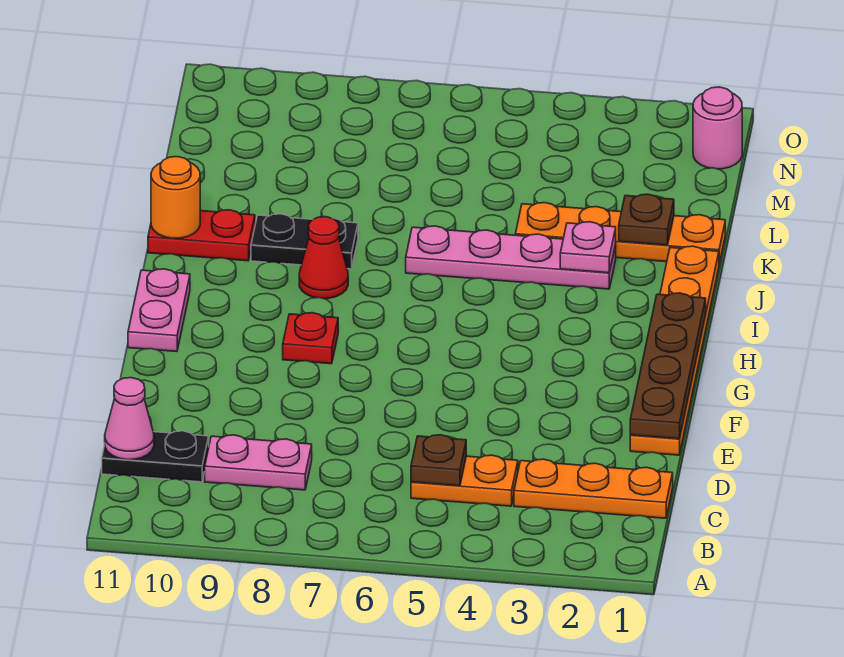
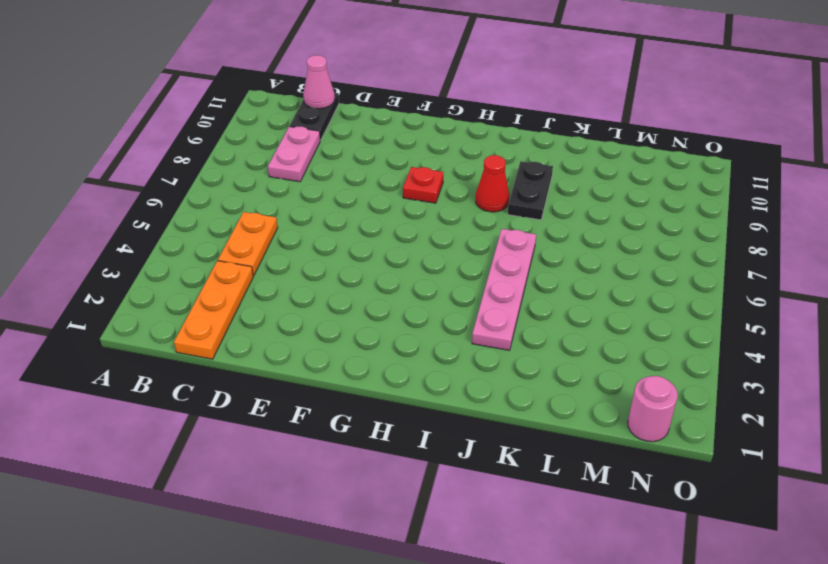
none -> orange 1x6 plate [630,246,719,455]
none -> pink 1x2 plate [128,269,190,352]
none -> red 1x2 plate [148,210,255,261]

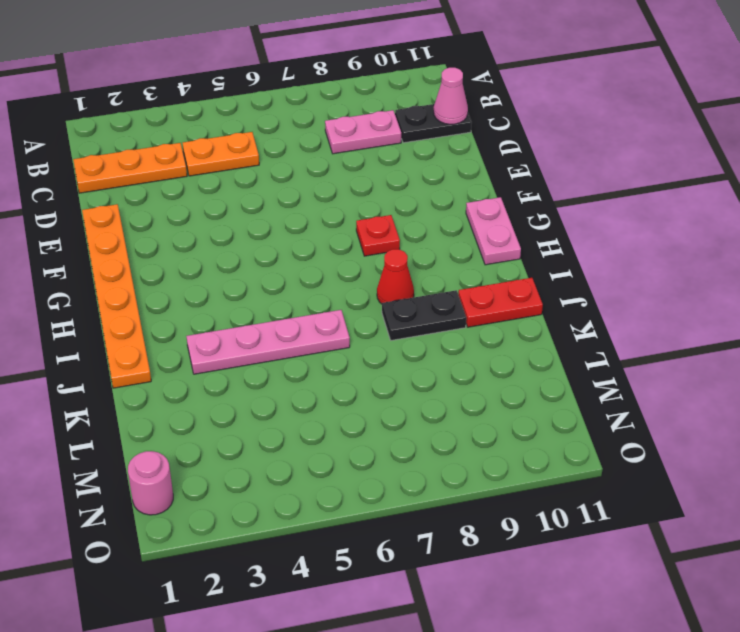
none -> orange 1x4 plate [515,203,725,264]
none -> brown 1x1 plate [411,435,466,486]
none -> brown 1x4 plate [630,293,706,439]

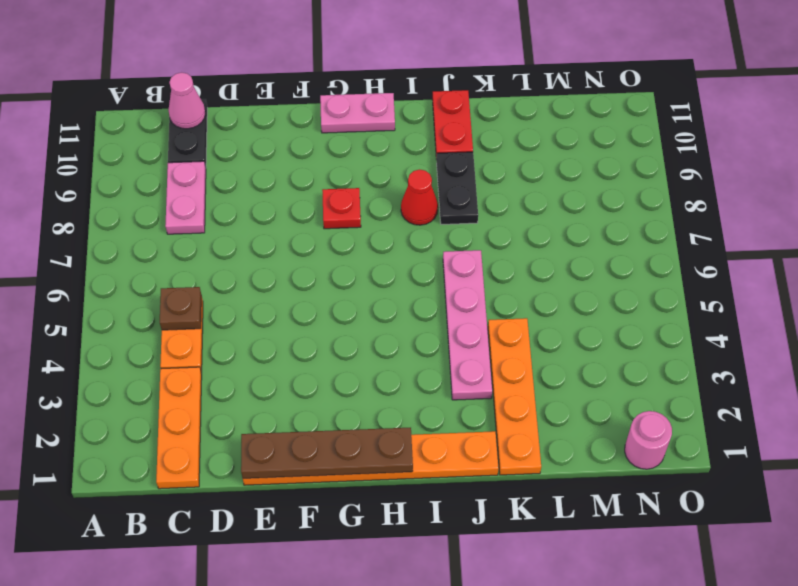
none -> pink 1x1 plate [560,222,616,273]
none -> orange 1x1 round brick [151,157,200,238]
none -> brown 1x1 plate [619,194,674,245]

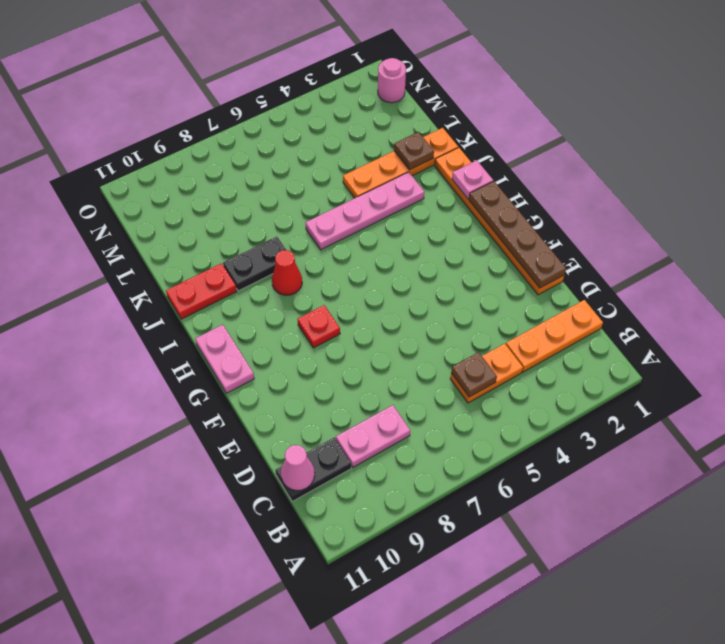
pink 1x1 plate [452,160,493,199] -> pink 1x1 plate moved to [560,222,616,273]
none -> orange 1x1 round brick [151,157,200,238]

